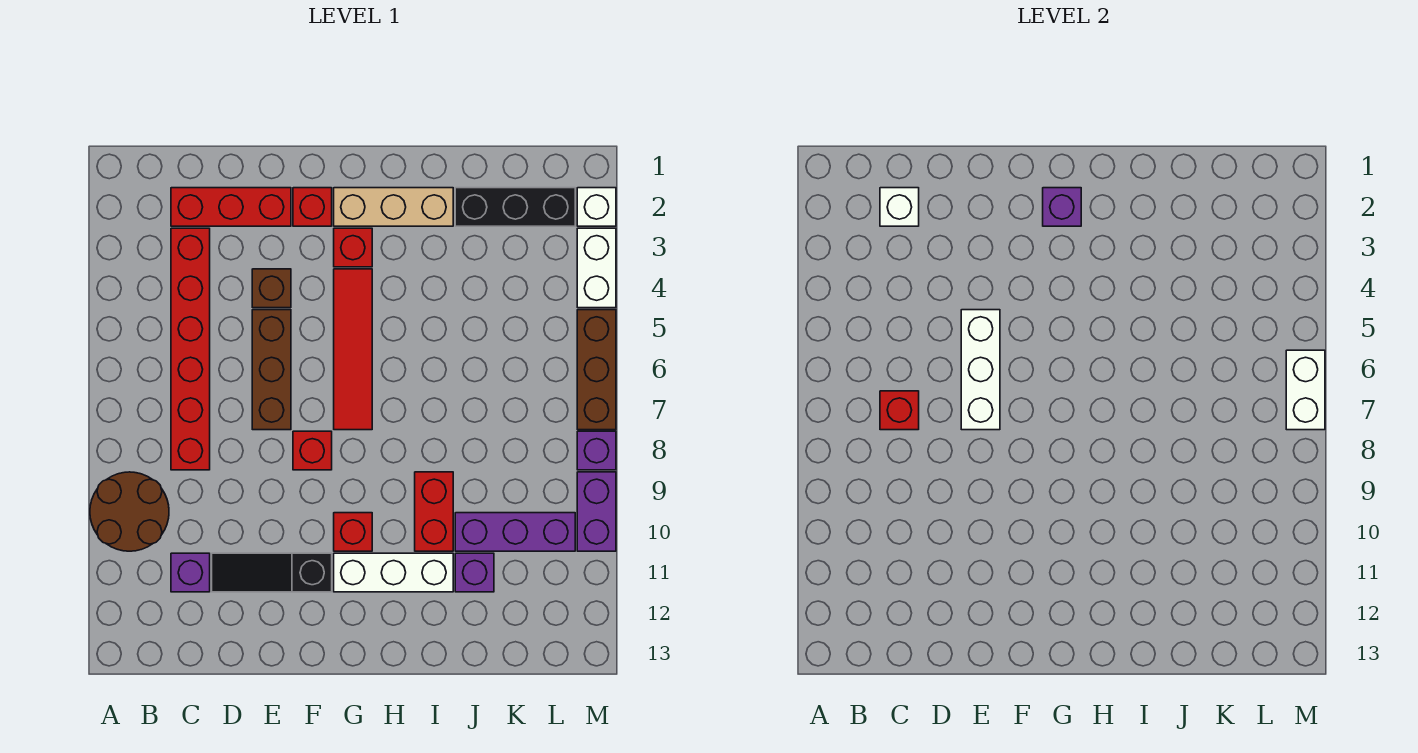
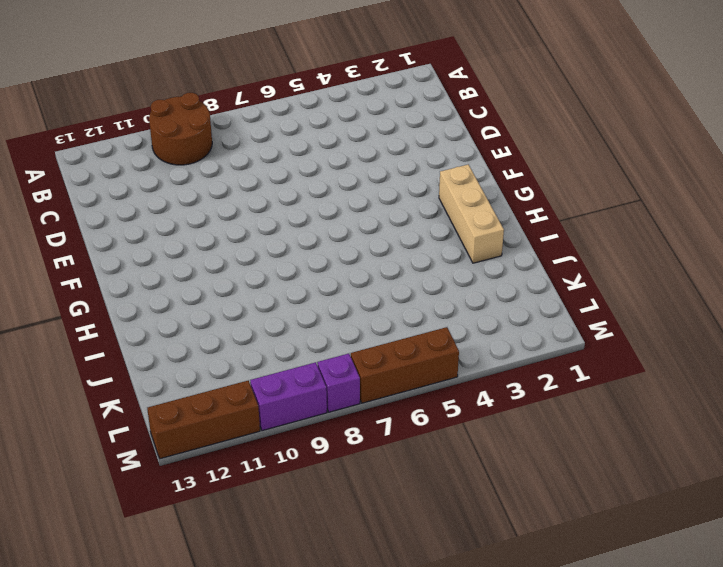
brown 1x3 brick [147,381,260,459] -> brown 1x3 brick moved to [252,310,291,430]
none -> red 1x3 brick [171,188,291,226]
none -> red 1x6 brick [171,228,210,470]
none -> purple 1x1 brick [171,553,210,592]

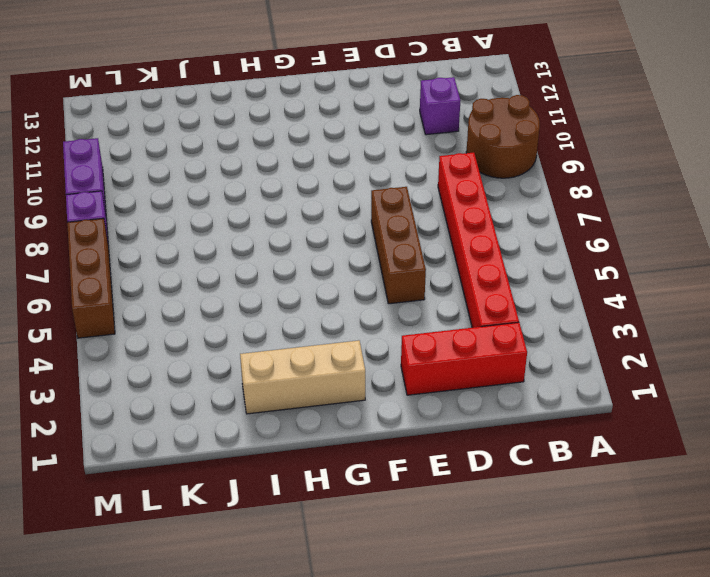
none -> black 1x3 slope [212,553,332,592]
none -> brown 1x1 brick [252,269,291,308]
none -> red 1x1 brick [293,188,332,226]

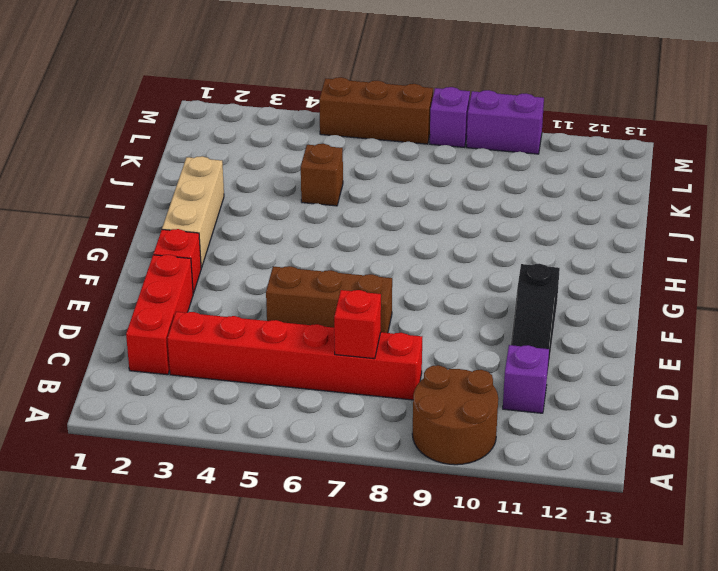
brown 1x1 brick [301,143,343,206] -> brown 1x1 brick moved to [252,269,291,308]
none -> red 1x1 brick [293,431,332,470]
none -> red 1x1 brick [334,228,372,267]
none -> red 1x4 tile [334,269,372,430]

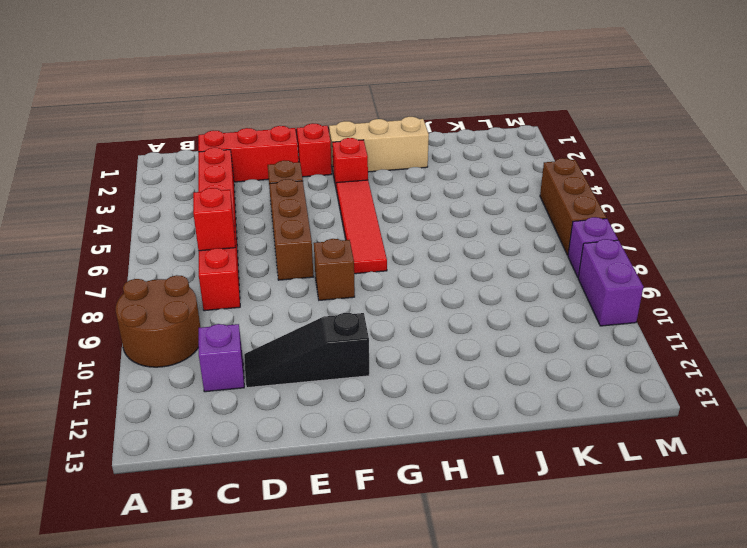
brown 1x1 brick [314,239,355,300] -> red 1x1 brick [293,431,332,470]
none -> red 1x1 brick [334,513,372,551]
none -> white 1x3 brick [334,553,453,592]
none -> red 1x2 brick [415,472,453,551]

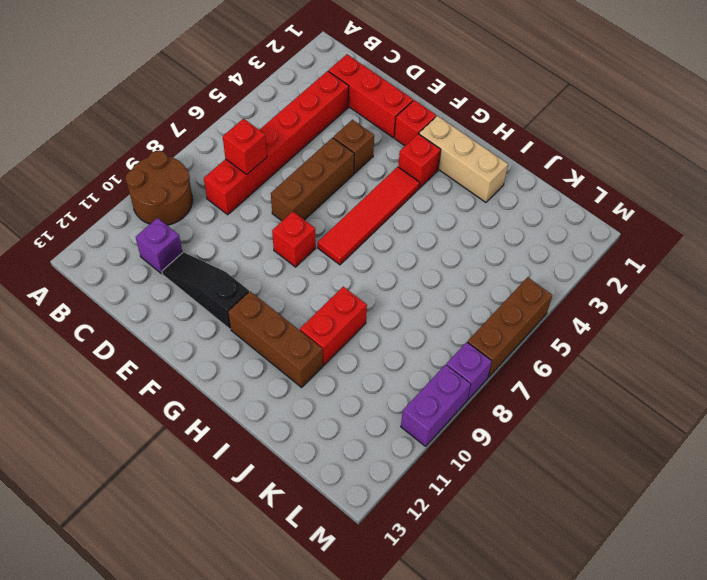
brown 1x3 brick [228,291,323,387] -> white 1x3 brick [334,553,453,592]
none -> red 1x1 brick [334,513,372,551]
none -> black 1x3 brick [455,188,575,226]
none -> purple 1x3 brick [455,513,575,551]

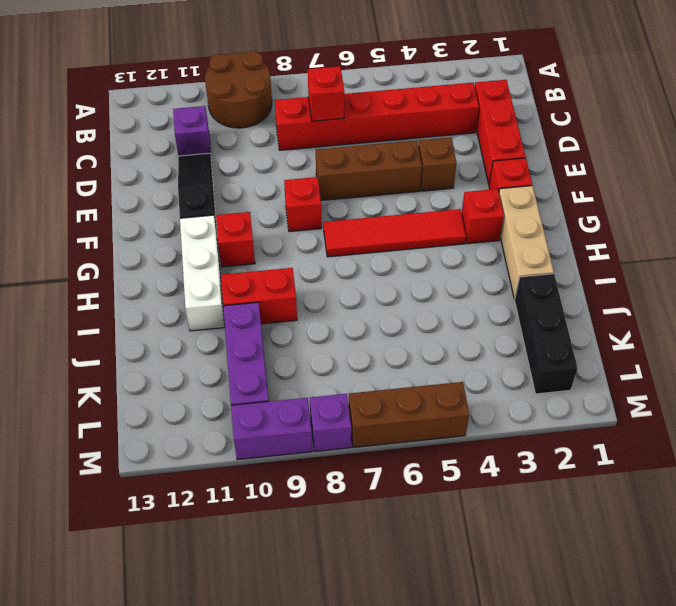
none -> purple 1x1 brick [455,553,494,592]
none -> white 1x1 brick [577,188,616,226]
none -> white 1x2 brick [577,228,616,308]

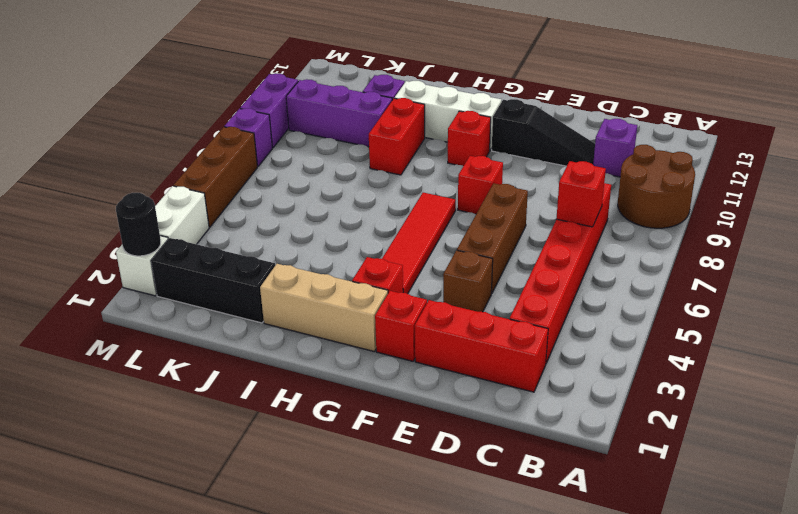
black 1x1 round brick [116,193,161,256] -> none
none -> white 1x1 brick [880,188,919,226]
none -> white 1x3 brick [961,310,1000,430]
none -> purple 1x1 brick [1043,188,1081,226]

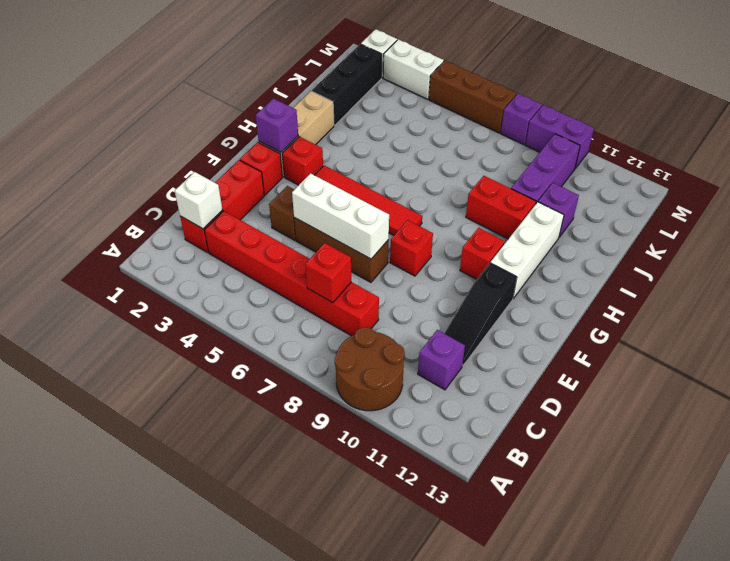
none -> white 1x2 brick [1286,350,1325,430]

